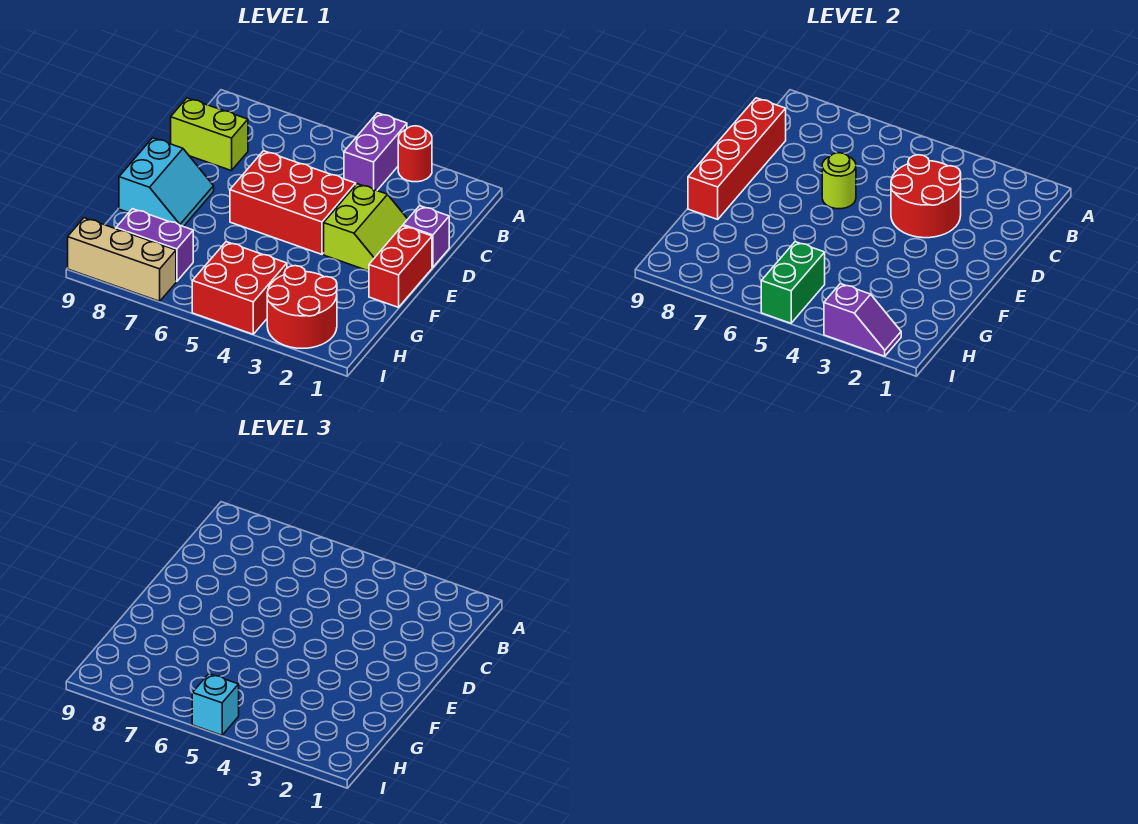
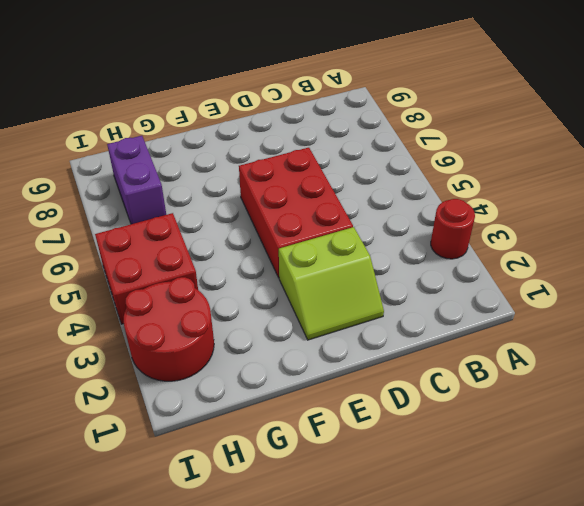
none -> purple 1x2 brick [344,113,407,190]
none -> lime 1x2 brick [171,98,248,171]
none -> purple 1x1 brick [403,206,449,267]

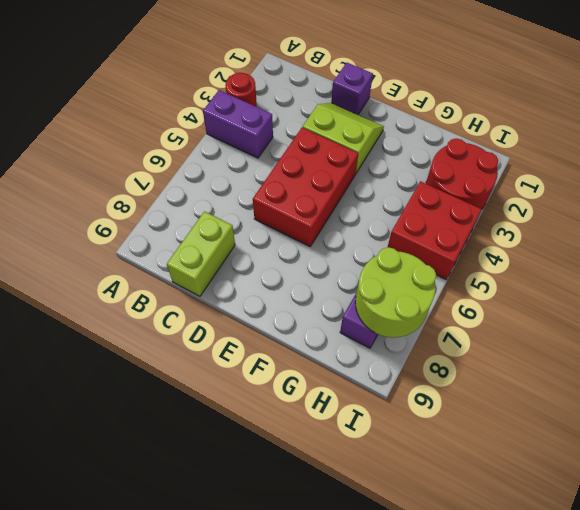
lime 2x2 round brick [355,247,436,338] -> none
none -> red 1x2 brick [369,226,432,307]
none -> cyan 2x2 slope [119,138,214,227]
none -> tan 1x3 brick [68,218,176,301]

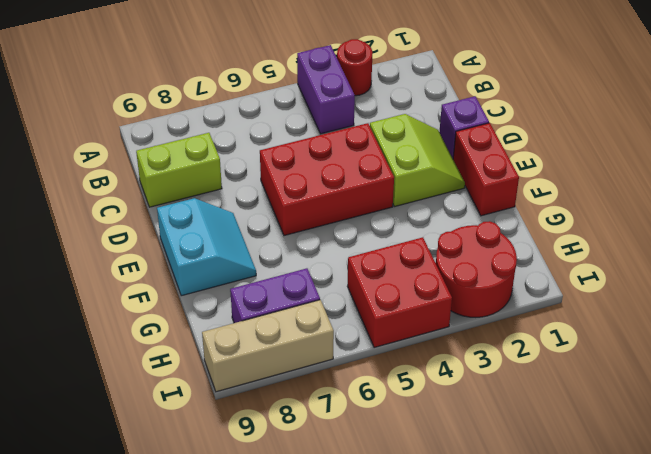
none -> red 2x2 round brick [891,155,961,238]
none -> red 1x4 brick [688,98,786,219]
none -> lime 1x1 round brick [822,153,856,209]

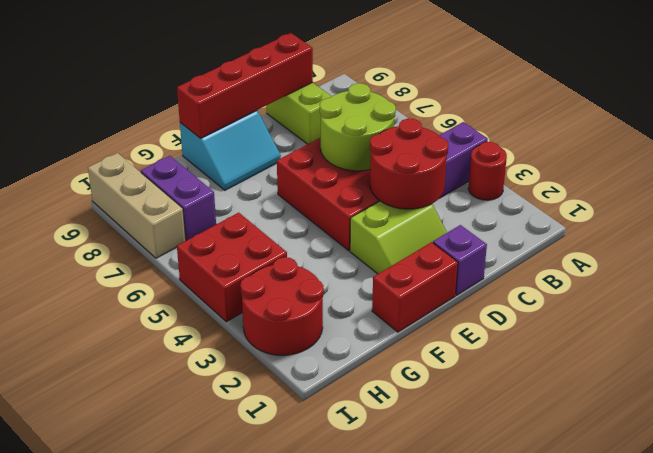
lime 2x2 round brick [320,83,396,171] -> lime 1x1 round brick [822,153,856,209]
none -> green 1x2 brick [761,242,825,323]
none -> purple 1x2 slope [824,284,901,356]
none -> cyan 1x1 brick [192,674,239,735]

